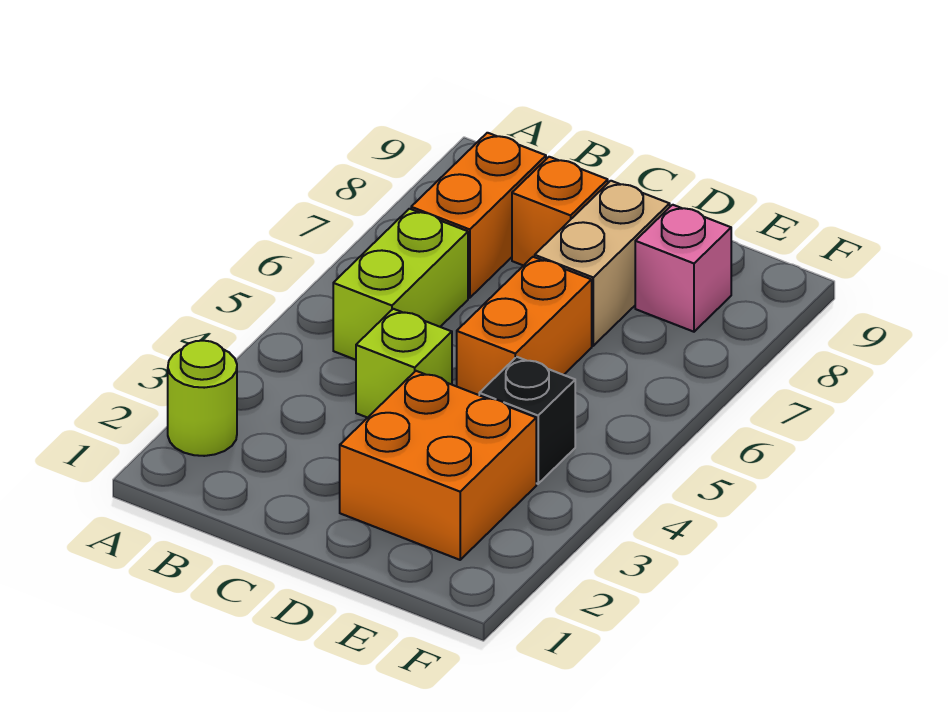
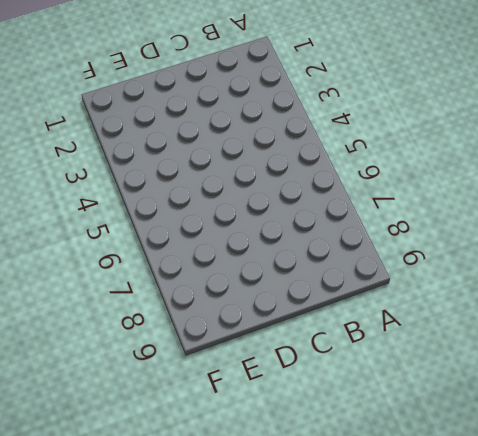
none -> lime 1x1 round brick [168,341,237,456]
none -> lime 1x2 brick [333,209,468,360]

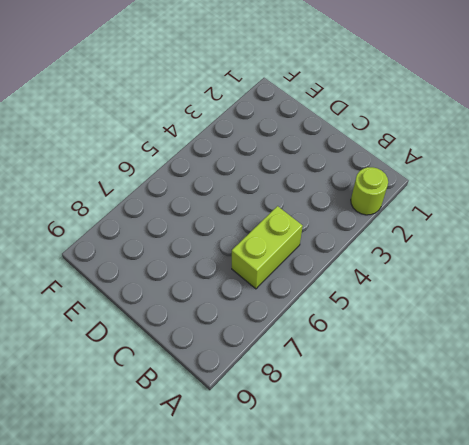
none -> orange 1x2 brick [411,133,546,298]
none -> lime 1x1 brick [356,309,452,418]

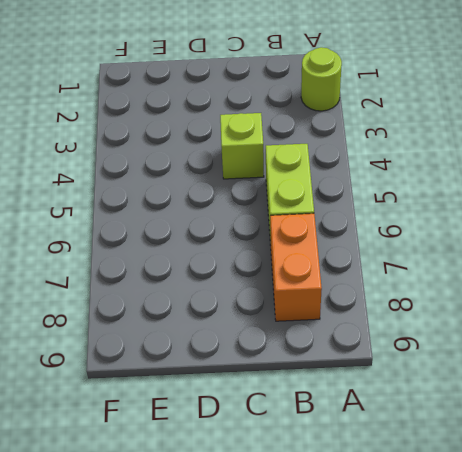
none -> orange 1x1 brick [512,157,608,266]
none -> orange 2x2 brick [340,371,536,560]

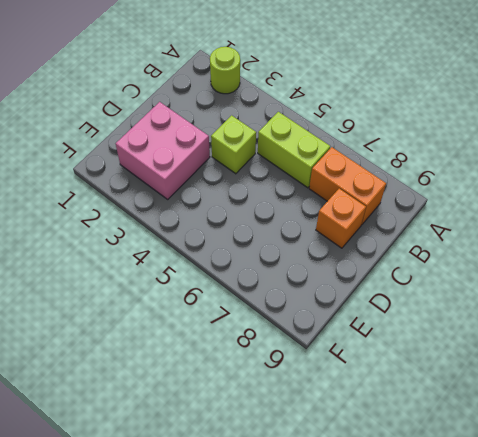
pink 2x2 brick [116,102,210,199] -> orange 2x2 brick [340,371,536,560]
none -> orange 1x2 brick [457,257,592,395]
none -> tan 1x2 brick [535,181,670,346]

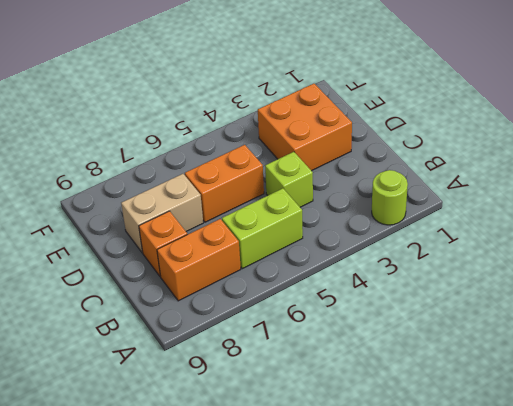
none -> black 1x1 brick [479,357,575,484]
none -> pink 1x1 brick [635,205,731,332]

